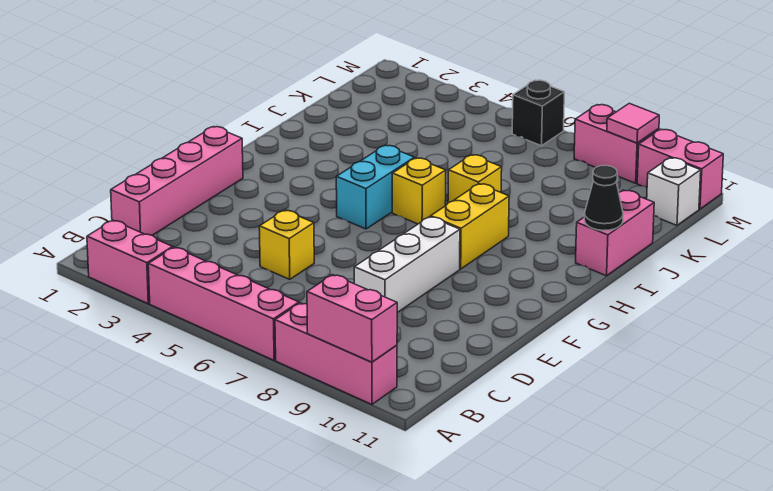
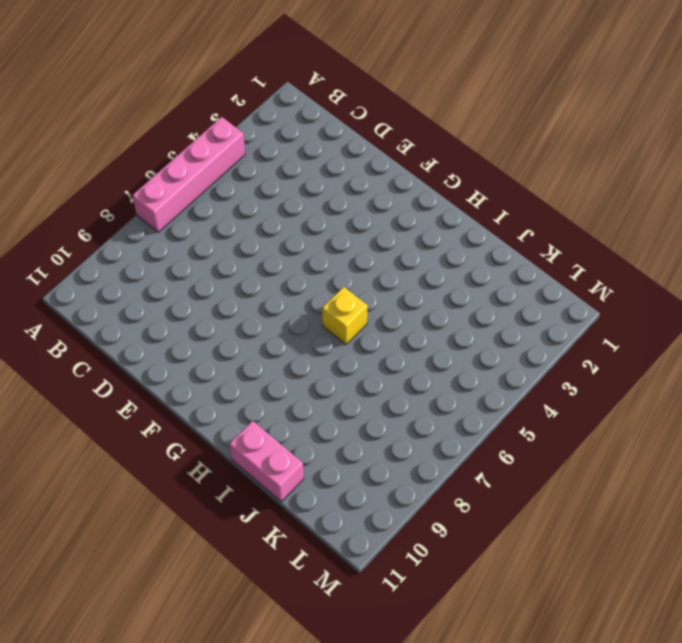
none -> pink 1x2 brick [87,220,173,304]
none -> pink 1x3 brick [275,303,397,404]
none -> pink 1x4 brick [111,127,243,235]

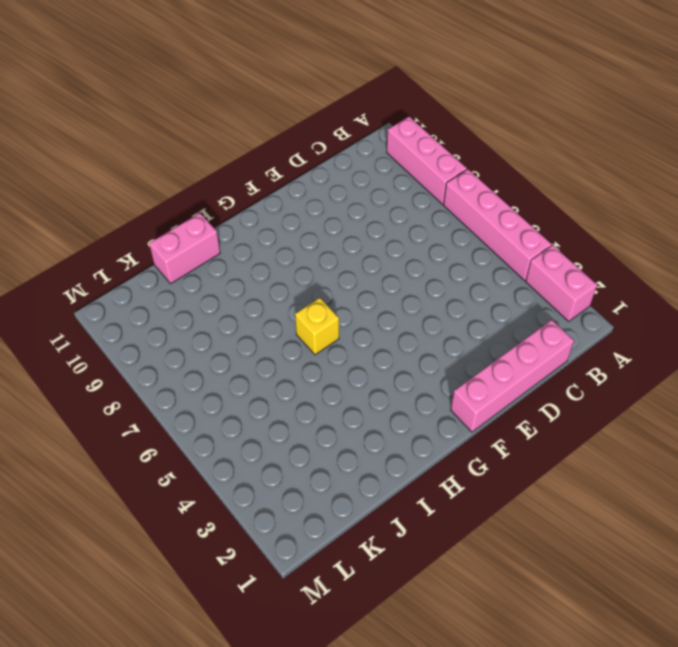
none -> yellow 1x1 brick [259,210,314,279]
none -> white 1x3 brick [354,217,460,313]
none -> cyan 1x2 brick [336,145,414,229]

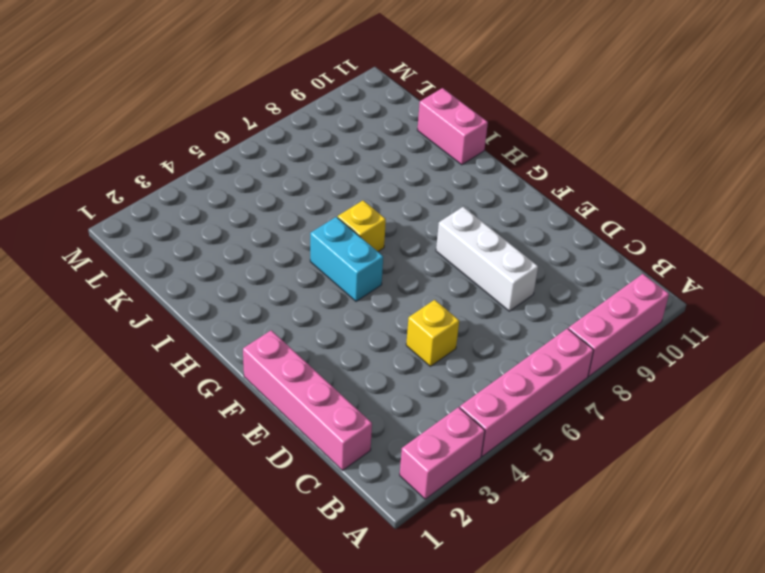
none -> yellow 1x2 brick [431,184,509,269]
none -> yellow 1x1 brick [448,155,502,203]
none -> white 1x1 brick [647,158,701,225]

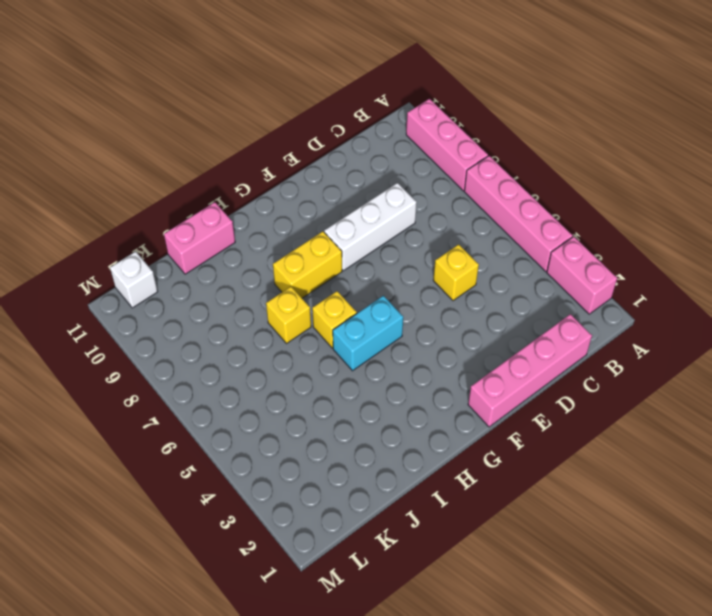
none -> black 1x1 brick [512,80,564,146]
none -> pink 1x2 brick [574,105,659,183]
none -> pink 1x2 brick [637,129,723,209]

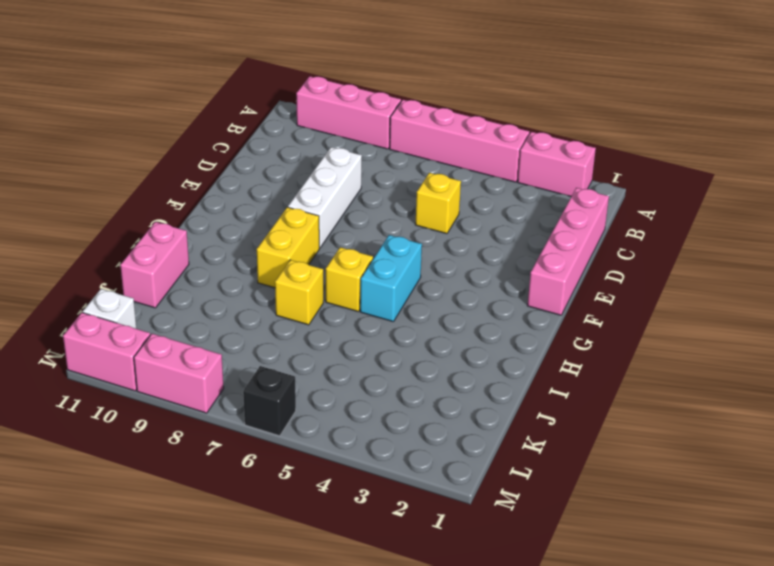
none -> pink 1x2 brick [307,275,397,362]
none -> black 1x1 cone [584,165,623,231]
none -> pink 1x1 tile [607,103,659,143]

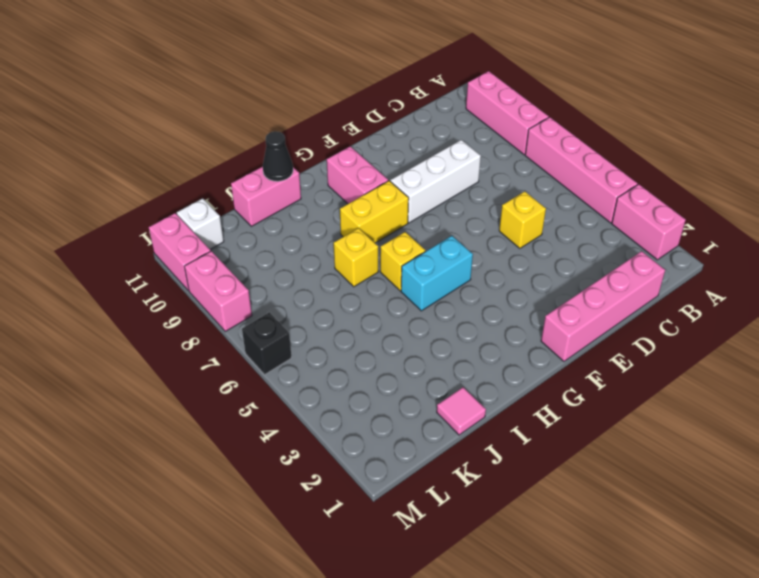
pink 1x2 brick [327,146,388,204] -> pink 1x2 brick moved to [307,275,397,362]
pink 1x1 tile [437,387,486,435] -> pink 1x1 tile moved to [607,103,659,143]

